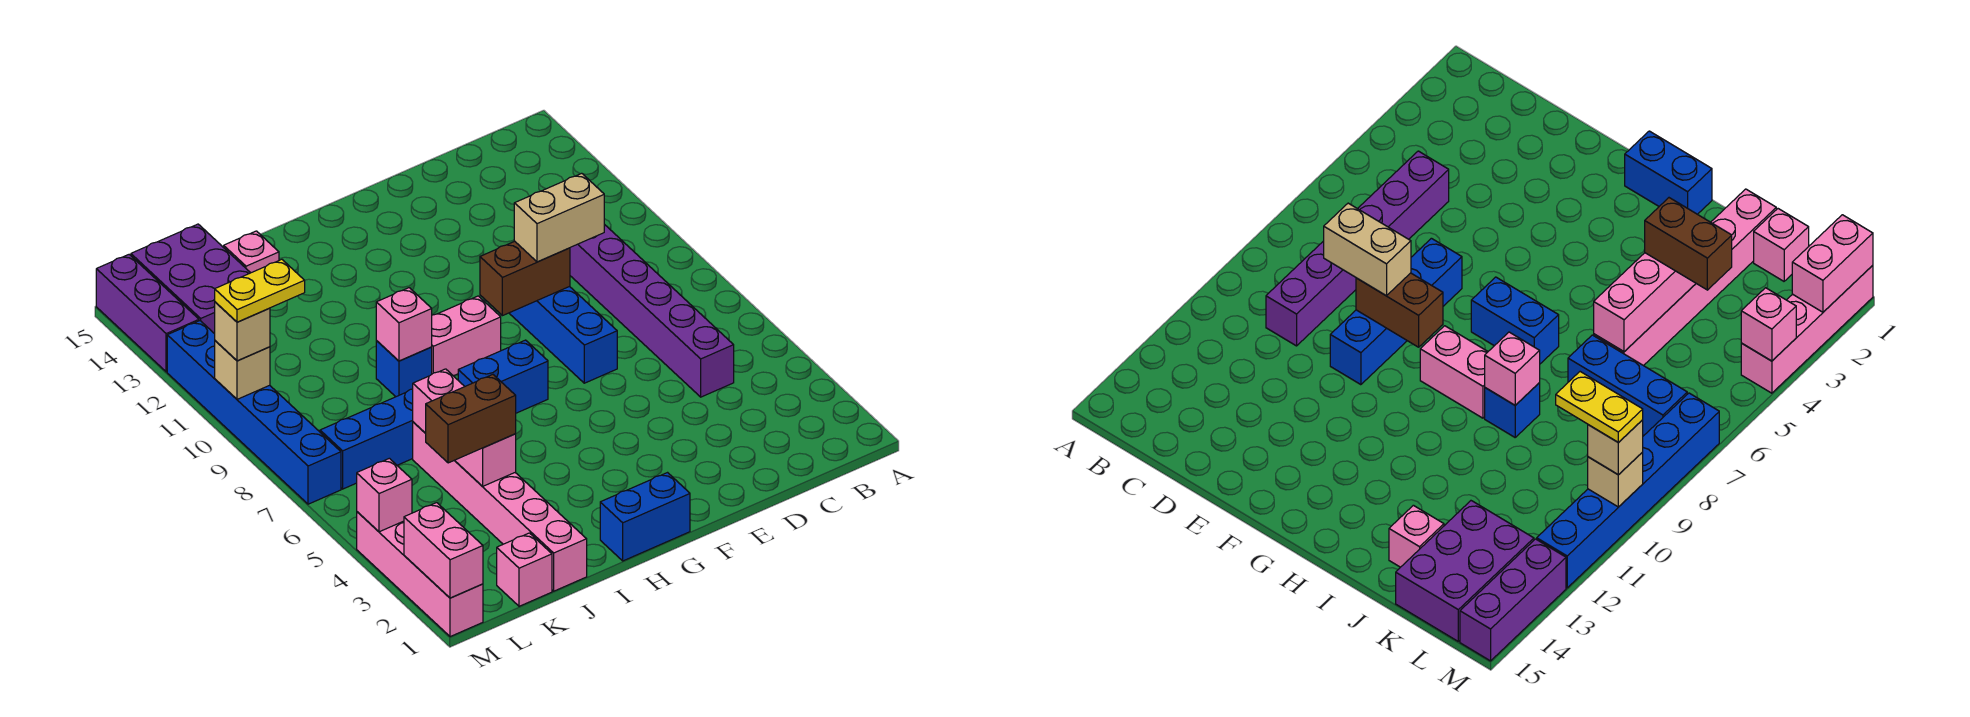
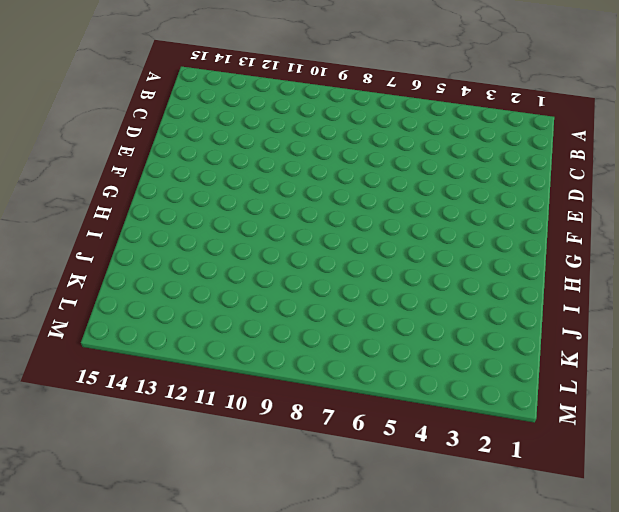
none -> purple 1x6 brick [570,224,734,397]
none -> blue 1x4 brick [509,286,617,383]
none -> blue 1x2 brick [600,473,690,561]

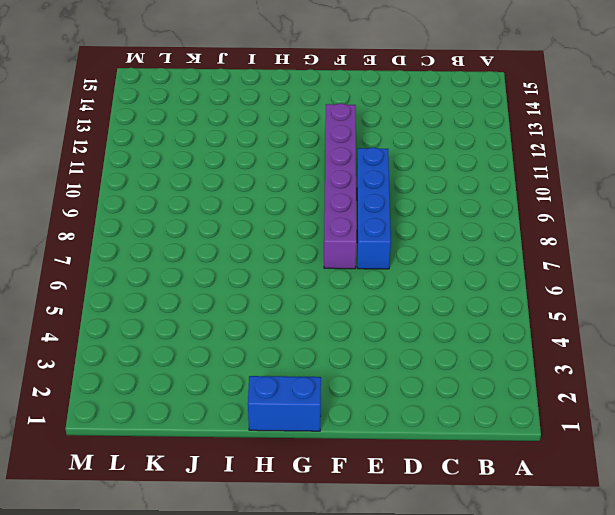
purple 1x6 brick [324,103,357,269] -> purple 1x6 brick moved to [570,224,734,397]
none -> blue 1x2 brick [458,340,548,413]
none -> pink 1x2 brick [432,296,501,376]
none -> blue 1x1 brick [376,341,432,397]

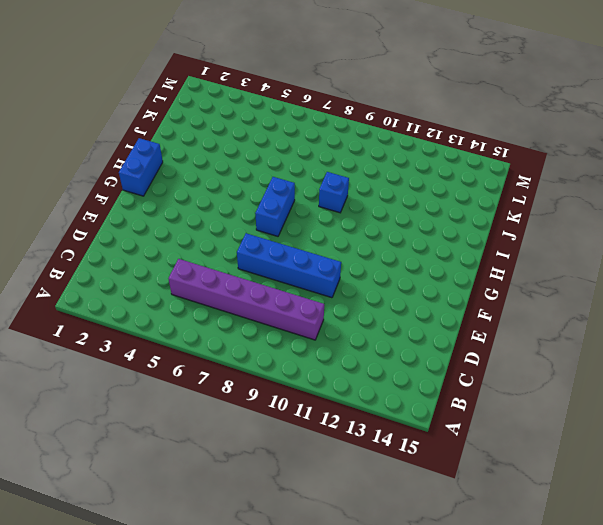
none -> pink 1x2 brick [432,296,501,376]
none -> pink 1x6 brick [413,422,587,591]
none -> blue 1x3 brick [320,389,413,489]

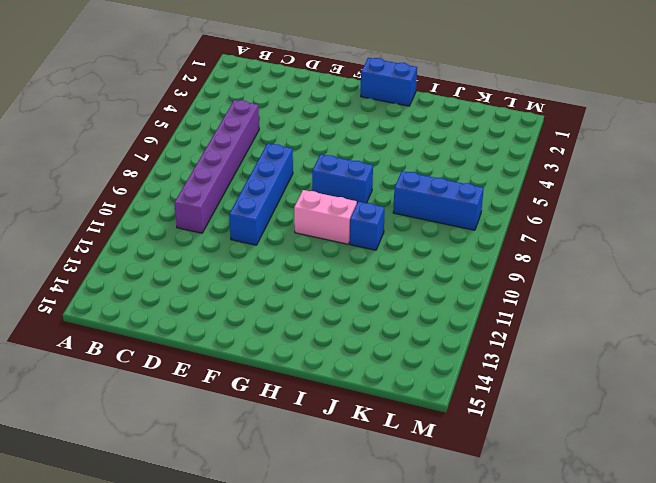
none -> pink 1x6 brick [413,422,587,591]
none -> pink 1x1 brick [224,231,279,273]
none -> pink 1x1 brick [497,533,552,606]

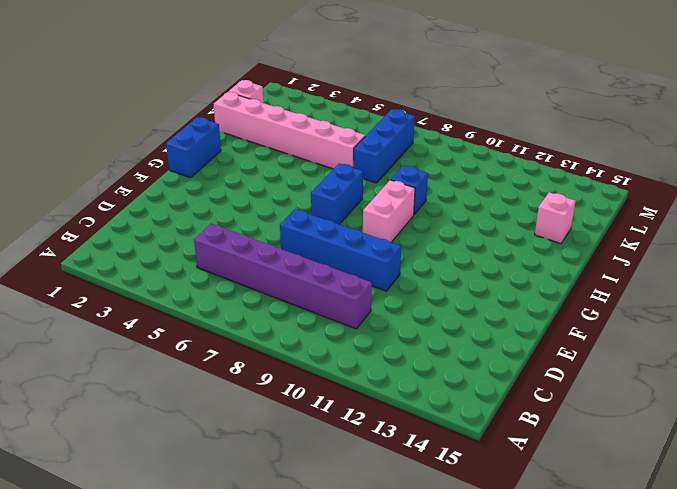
none -> purple 2x3 brick [131,224,250,334]
none -> pink 1x4 brick [357,512,483,637]
none -> blue 1x6 brick [167,321,341,504]

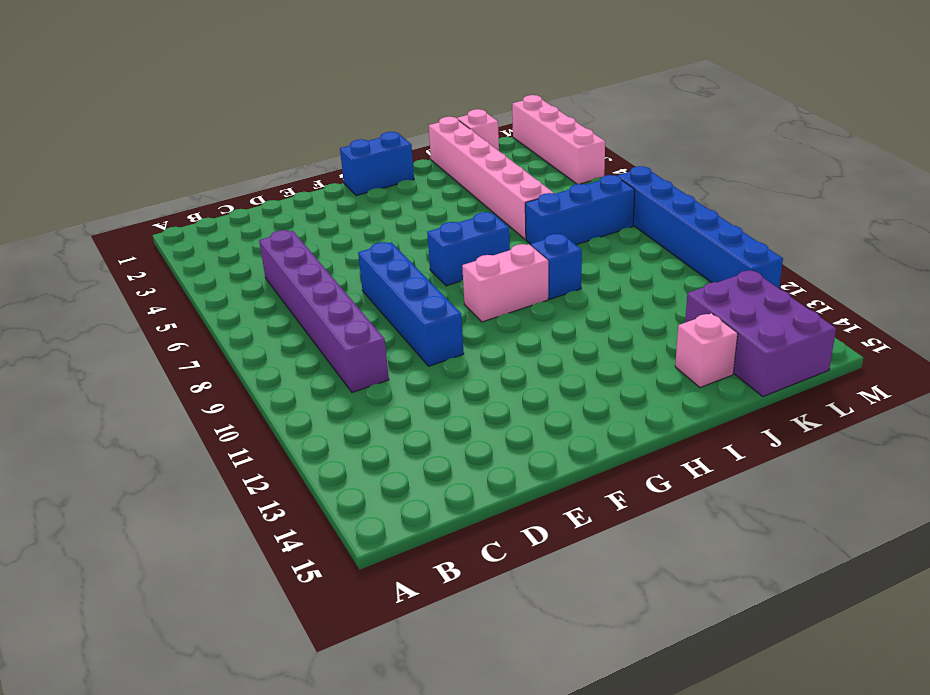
none -> purple 1x3 brick [96,255,199,372]
none -> brown 1x2 brick [480,241,570,316]
none -> pink 1x1 brick [376,288,432,361]

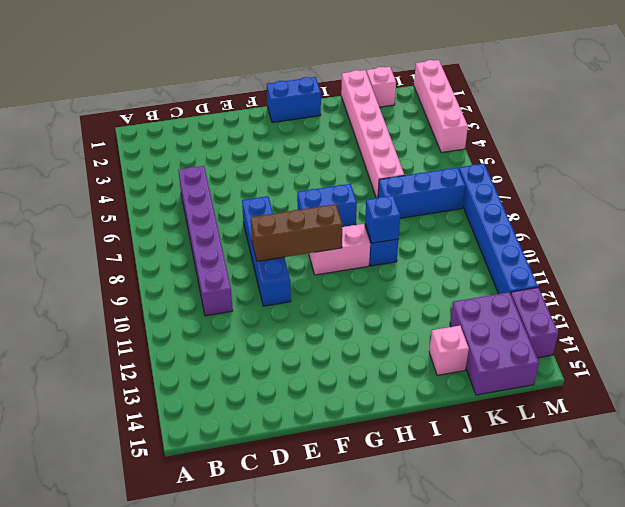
brown 1x3 brick [251,204,343,261] -> brown 1x2 brick [480,241,570,316]
blue 1x1 brick [365,196,400,243] -> pink 1x1 brick [376,288,432,361]
purple 1x2 brick [511,288,558,358] -> purple 1x3 brick [96,255,199,372]
none -> pink 1x3 brick [413,369,516,486]
none -> pink 1x2 brick [404,503,483,598]
none -> pink 1x1 brick [357,458,412,532]

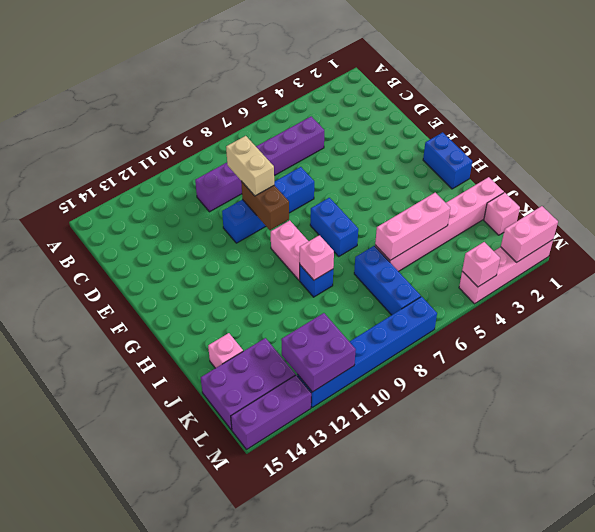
purple 2x2 brick [281,313,356,392] -> none
none -> tan 1x1 brick [215,341,270,399]
none -> brown 1x2 brick [425,375,516,463]
none -> tan 1x1 brick [215,302,270,361]

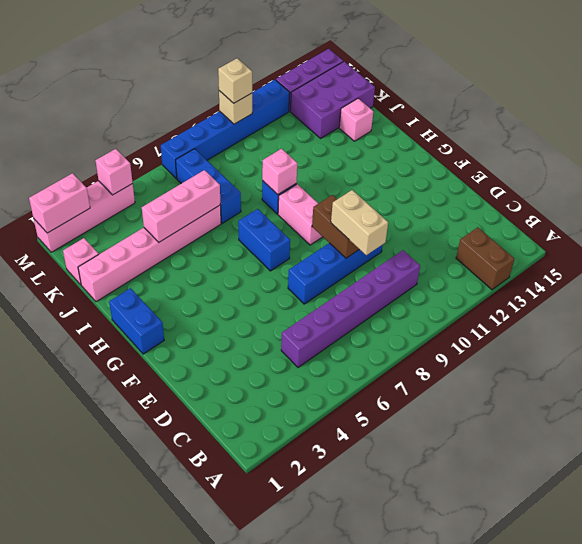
brown 1x2 brick [456,227,514,290] -> brown 1x2 brick moved to [425,375,516,463]
none -> yellow 1x2 plate [215,259,305,322]

